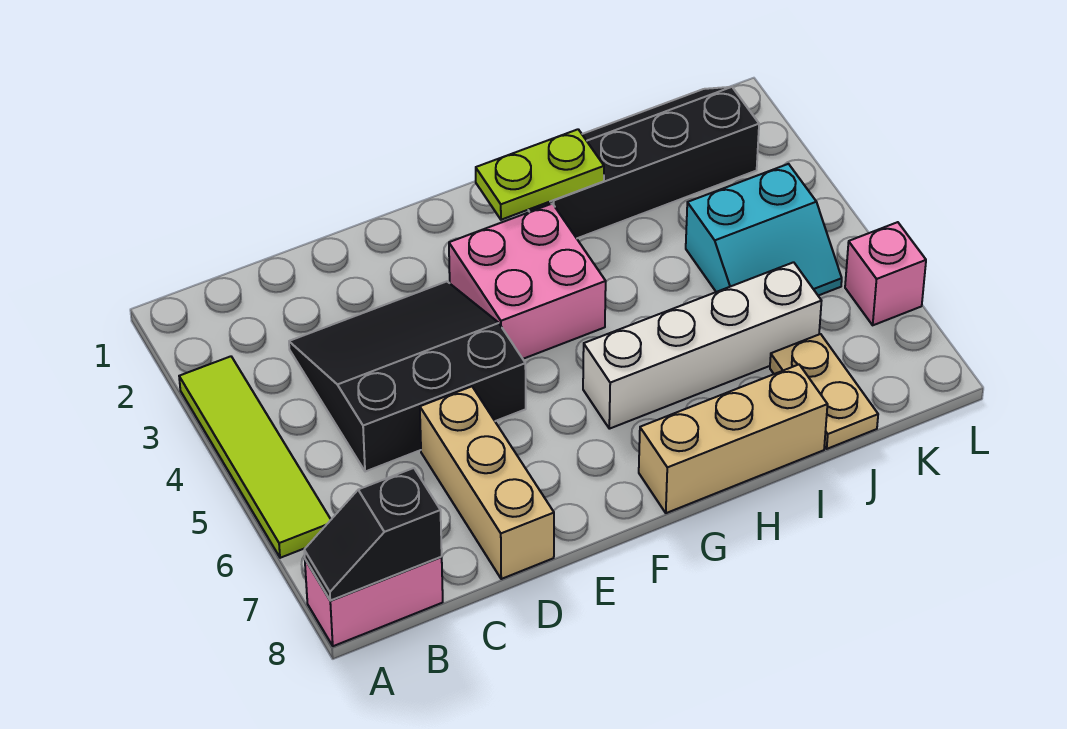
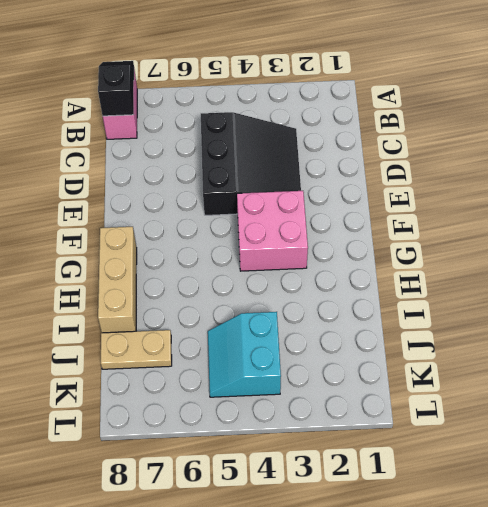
none -> lime 1x4 tile [179,356,331,558]
none -> tan 1x3 brick [420,386,554,579]
none -> white 1x4 brick [583,262,821,429]

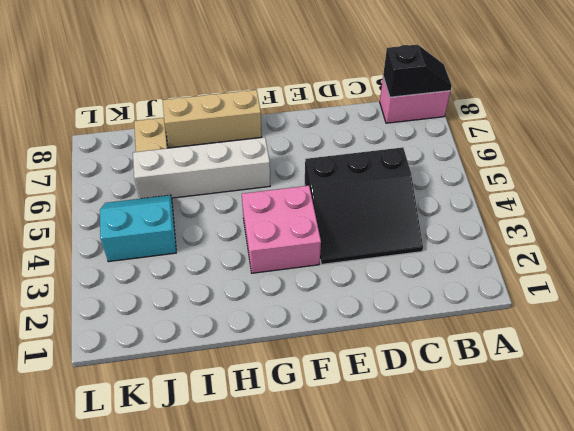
none -> lime 1x4 tile [179,356,331,558]
none -> tan 1x3 brick [420,386,554,579]
none -> black 2x4 slope [529,87,759,238]

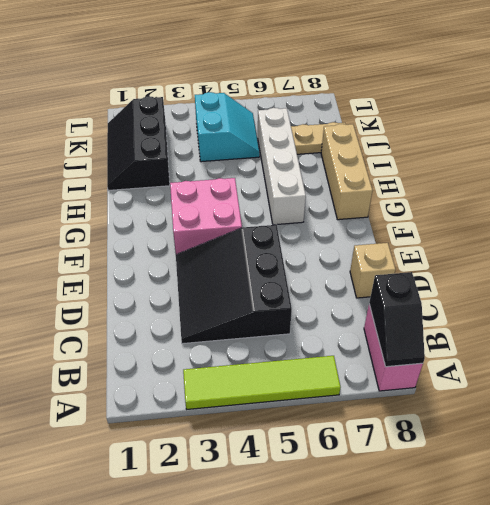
tan 1x1 brick [350,243,395,298] -> tan 1x3 brick [420,386,554,579]
black 2x3 slope [107,96,170,191] -> black 2x4 slope [529,87,759,238]
none -> pink 1x1 brick [845,222,926,325]
none -> lime 1x2 plate [476,129,604,220]

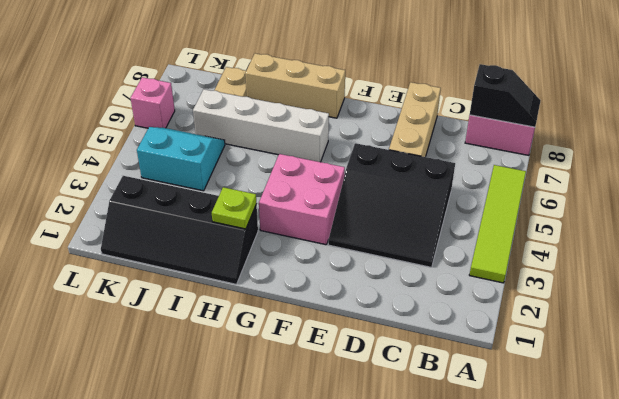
lime 1x1 plate [212,187,257,229] -> lime 1x2 plate [476,129,604,220]

